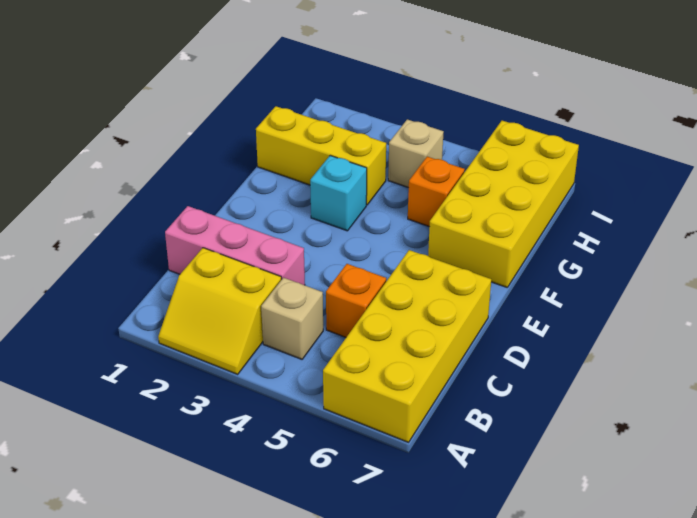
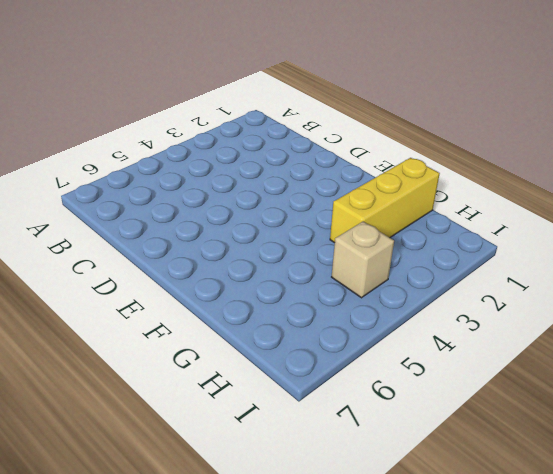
none -> yellow 2x2 slope [158,248,282,374]
none -> yellow 2x4 brick [323,250,491,442]

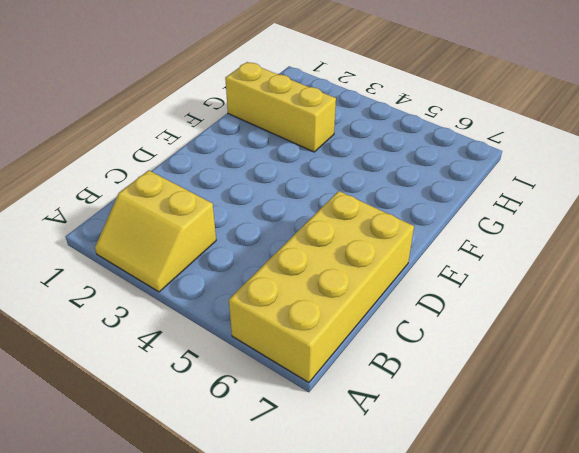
none -> tan 1x1 brick [261,278,323,359]
none -> pink 1x3 brick [165,206,305,285]

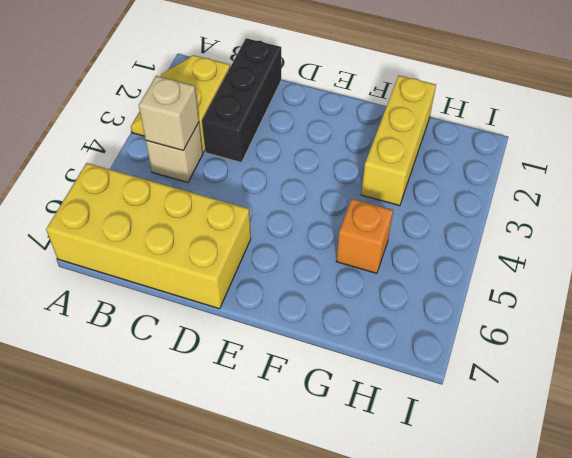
tan 1x1 brick [139,76,199,151] -> tan 1x1 brick moved to [388,119,444,188]
black 1x3 brick [202,38,281,163] -> pink 1x3 brick [165,206,305,285]
none -> orange 1x1 brick [326,264,386,337]
none -> cyan 1x1 brick [310,155,367,231]

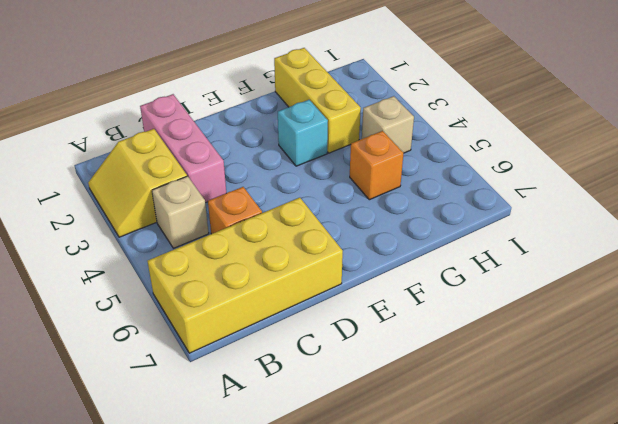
none -> yellow 2x4 brick [428,121,579,287]

